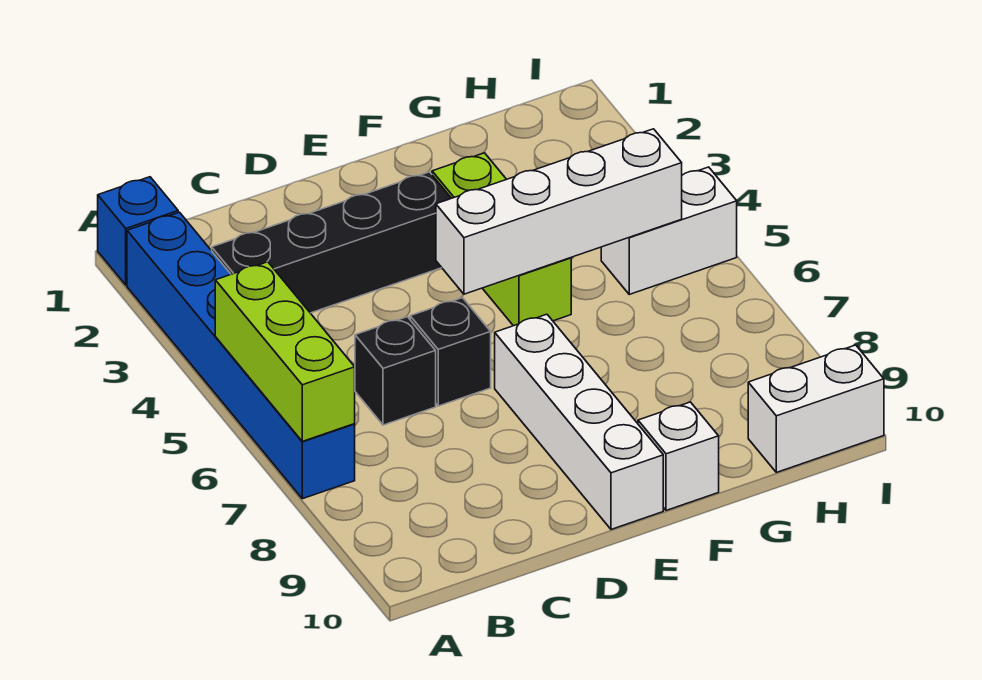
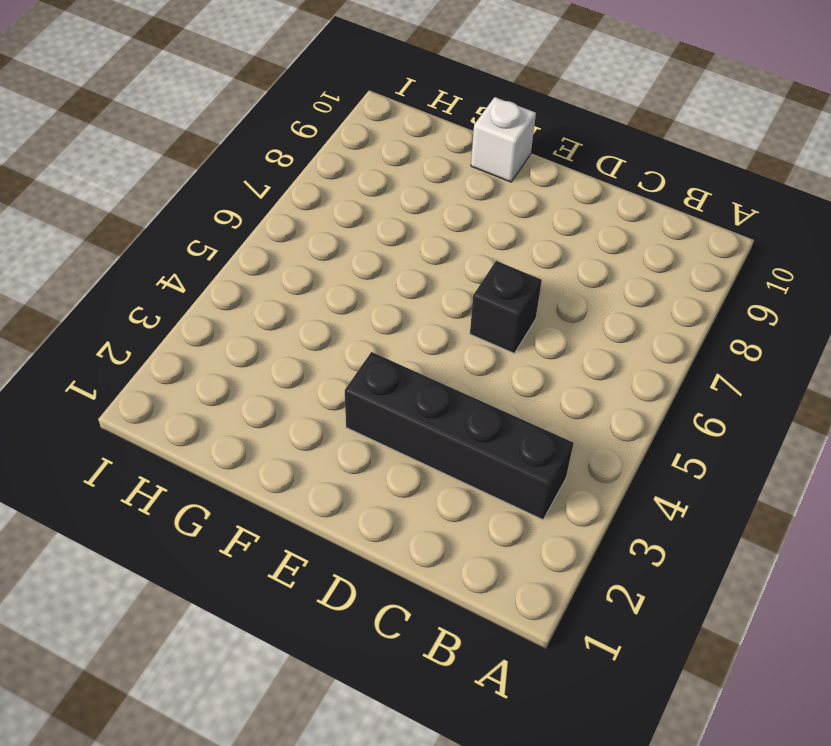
none -> blue 1x1 brick [98,177,178,285]
none -> blue 1x6 brick [127,212,355,499]
none -> black 1x1 brick [355,317,436,425]

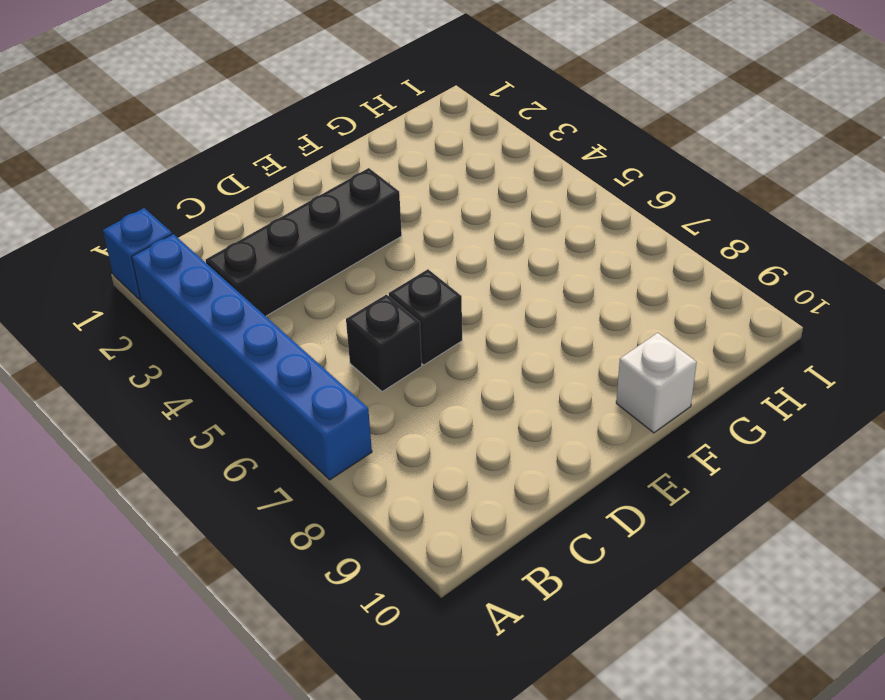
none -> white 1x4 brick [495,314,663,529]
none -> lime 1x3 brick [432,153,571,326]
none -> white 1x2 brick [601,167,737,294]

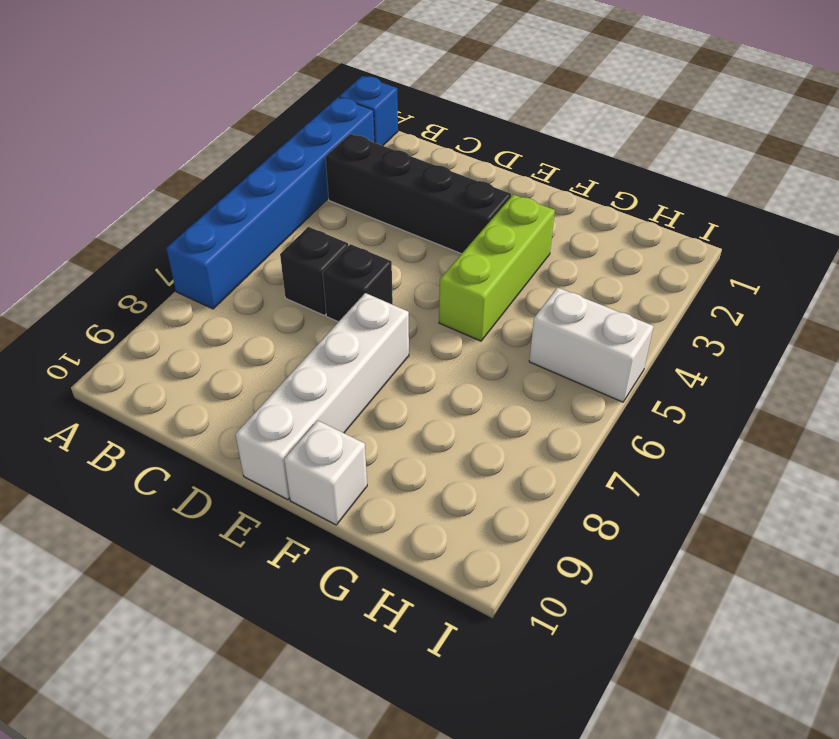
none -> white 1x2 brick [748,345,884,472]
none -> lime 1x3 brick [215,262,355,441]
none -> white 1x4 brick [436,129,682,294]

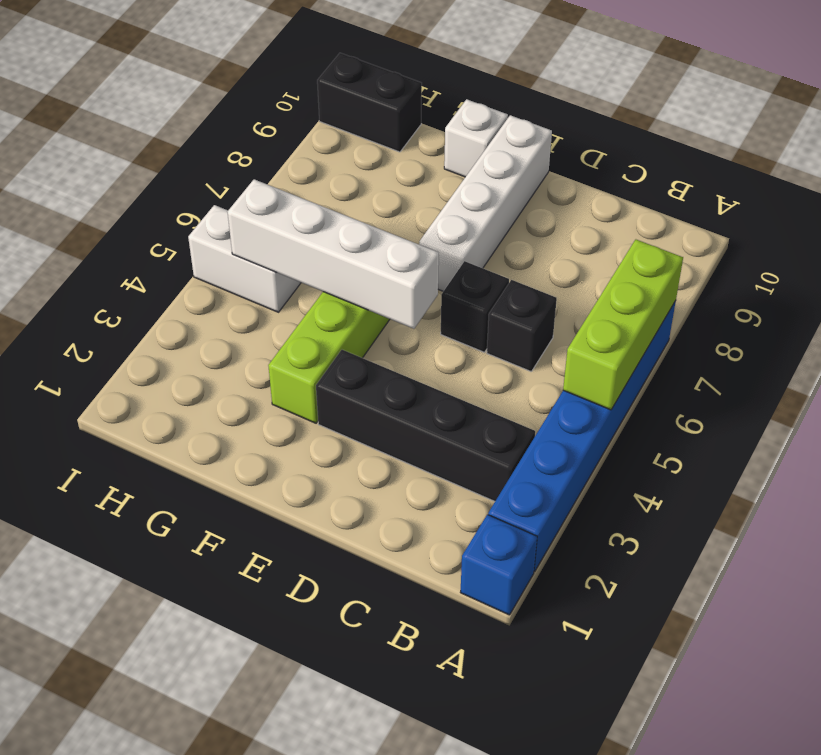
black 1x2 brick [317,53,422,152] -> white 1x2 brick [748,345,884,472]

